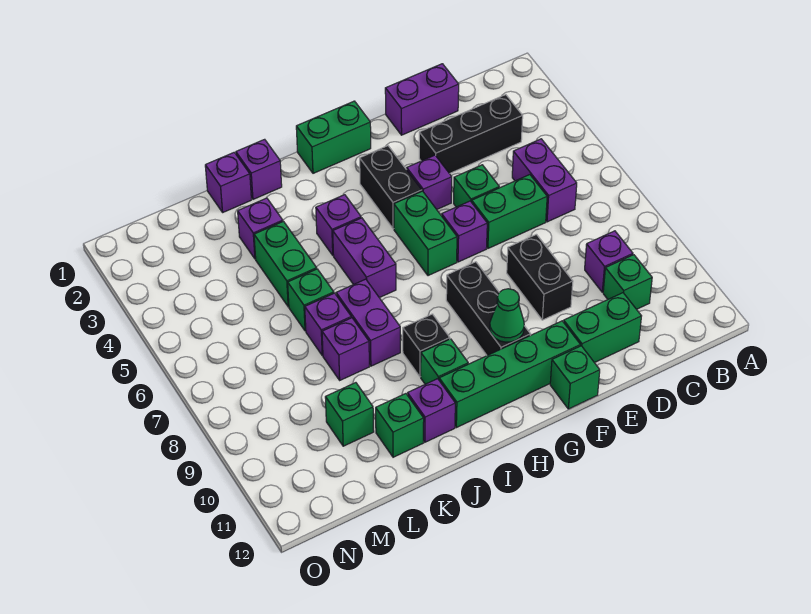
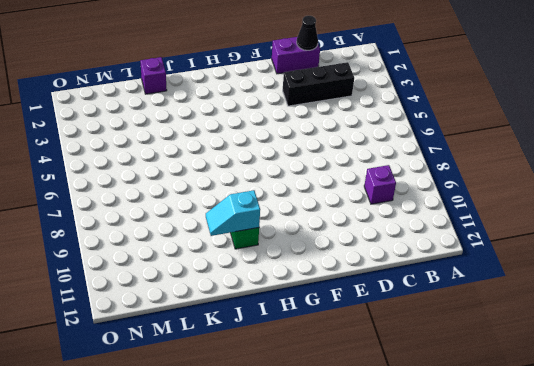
black 1x1 cone [297,16,318,50] -> none
cyan 1x2 slope [206,190,260,236] -> none
none -> purple 1x2 brick [512,139,577,222]
none -> green 1x1 brick [603,255,652,309]
none -> green 1x2 brick [472,175,547,248]
none -> green 1x2 brick [564,293,641,363]

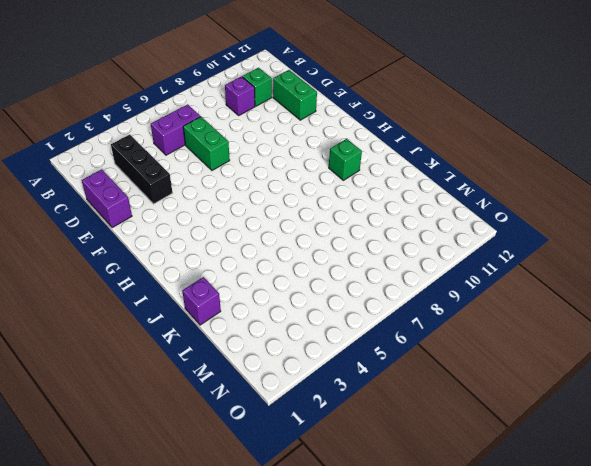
none -> green 1x1 brick [454,165,499,207]
none -> black 1x2 brick [507,234,573,320]
none -> purple 1x1 brick [407,155,452,209]
none -> purple 1x1 brick [442,201,487,262]

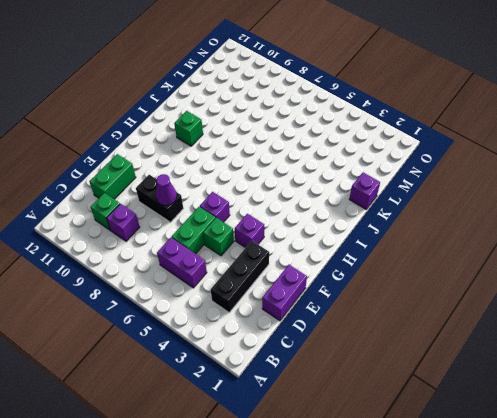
purple 1x1 cone [156,174,177,206] -> none
none -> green 1x4 brick [439,321,580,428]
none -> green 1x1 brick [550,346,600,409]
none -> green 1x2 brick [296,101,371,173]
none -> black 1x2 brick [360,146,422,229]

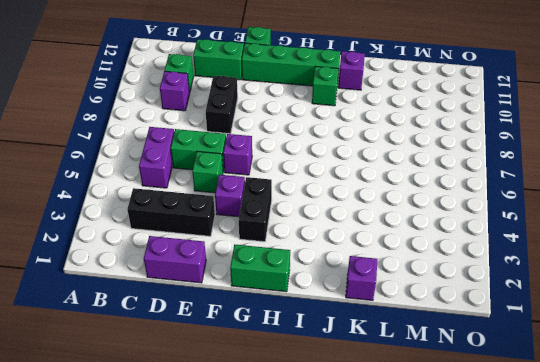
none -> green 1x2 brick [394,191,457,276]
none -> black 1x3 brick [446,262,531,355]
none -> purple 1x1 brick [316,195,361,255]
none -> purple 1x2 brick [333,218,396,298]

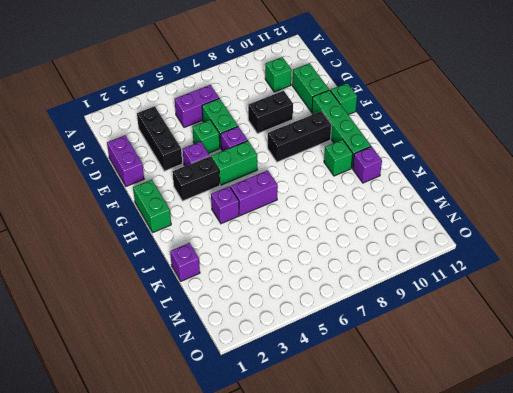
none -> purple 1x1 brick [585,231,633,292]
none -> black 1x1 brick [403,314,450,377]
none -> purple 1x1 brick [236,139,282,199]
none -> purple 1x2 brick [336,279,400,366]

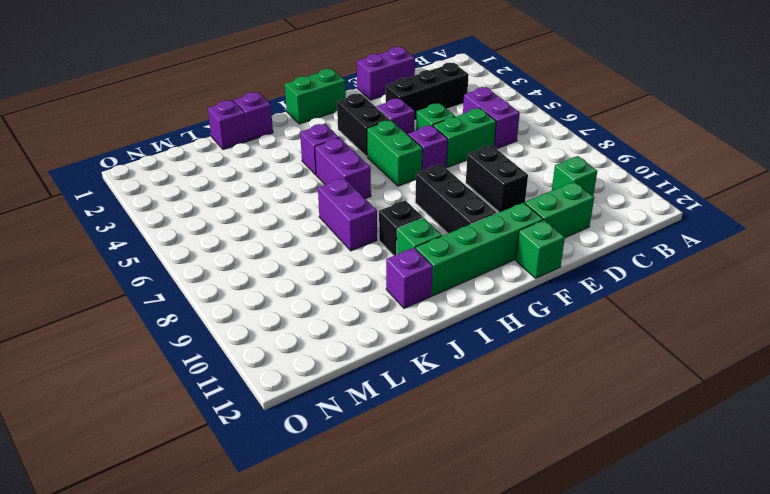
none -> purple 1x1 brick [585,231,633,292]
none -> purple 1x1 brick [238,198,283,259]
none -> green 1x2 brick [254,221,317,307]
none -> green 1x1 brick [288,269,334,331]

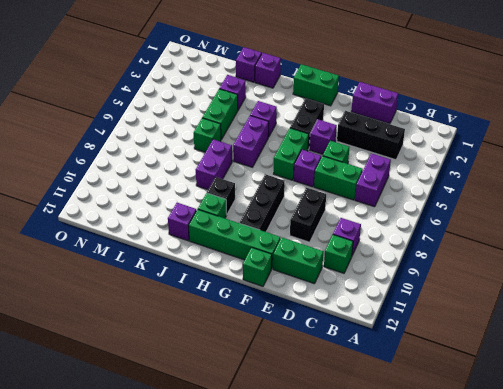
none -> purple 1x1 brick [305,293,351,356]
none -> purple 1x1 brick [322,318,369,380]
none -> green 1x1 brick [376,394,424,457]
none -> green 1x1 brick [325,383,374,446]

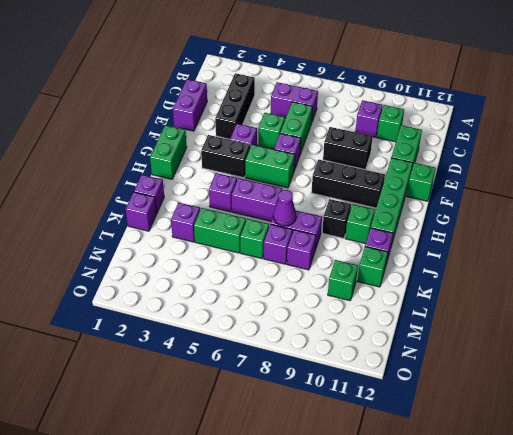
purple 1x1 cone [273,190,296,226] -> none
none -> green 1x1 cone [490,289,524,342]

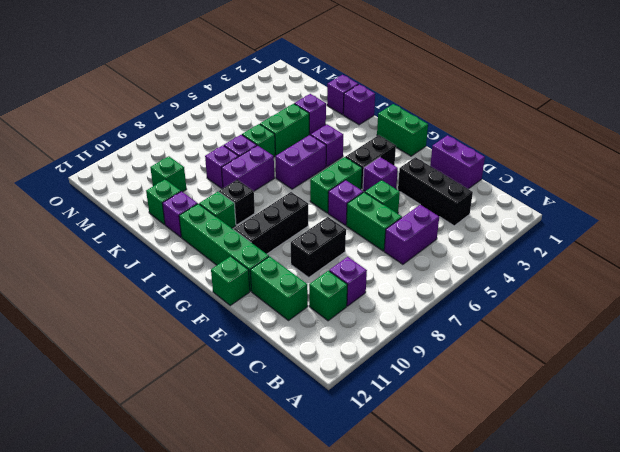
none -> green 1x1 cone [490,289,524,342]

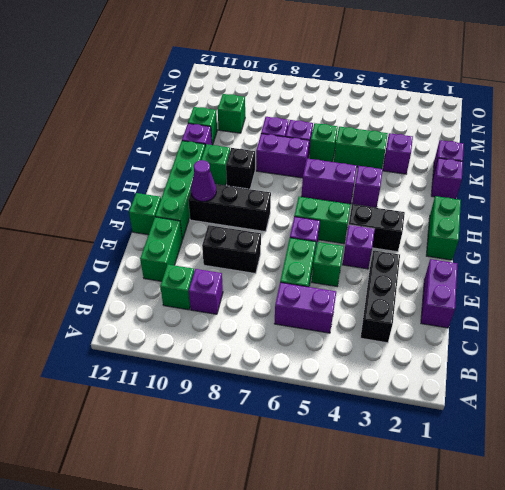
purple 1x1 cone [191,160,216,202] -> green 1x1 cone [490,289,524,342]

